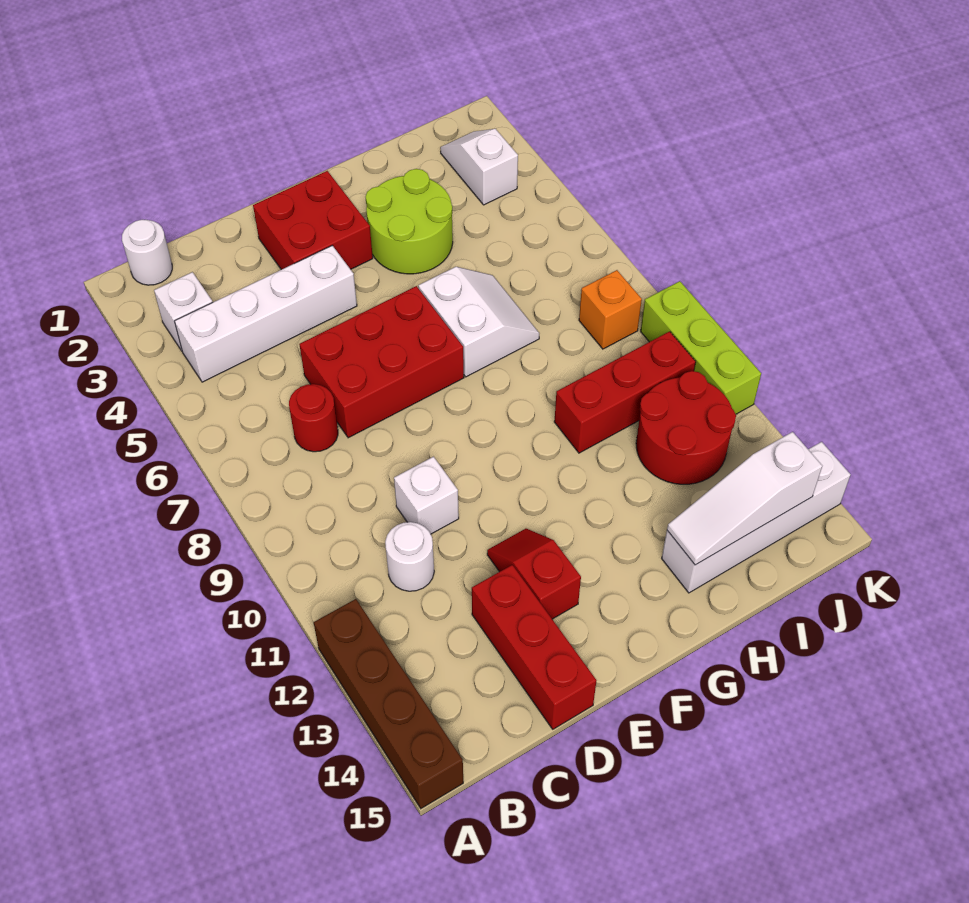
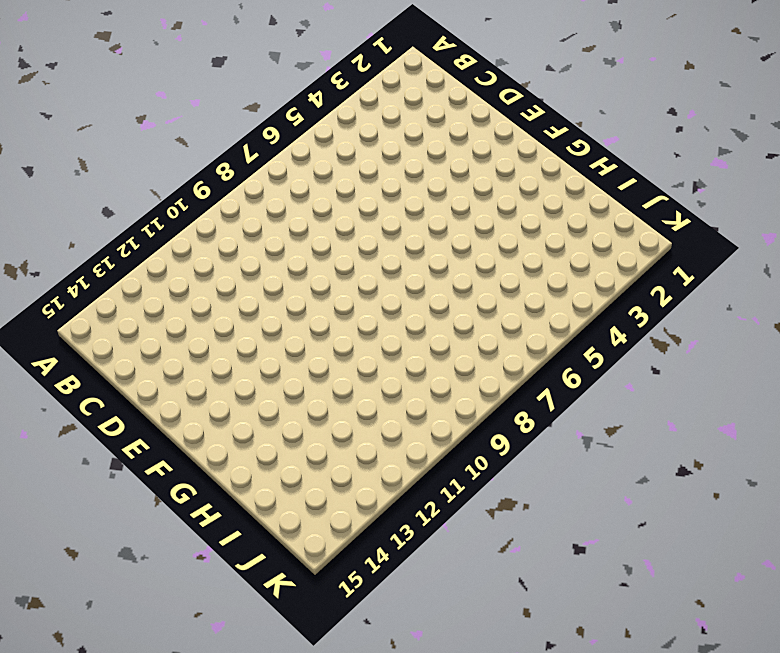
none -> brown 1x4 brick [314,599,463,808]
none -> white 1x1 round brick [122,220,172,285]
none -> white 1x1 brick [154,272,213,351]

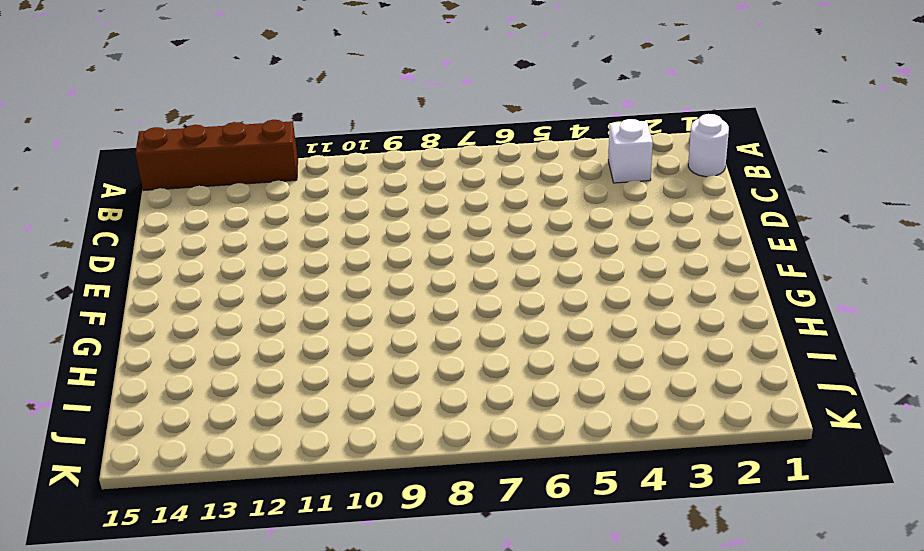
none -> white 1x4 brick [175,246,357,382]
none -> red 1x1 round brick [289,384,338,452]
none -> white 1x1 round brick [385,522,434,591]

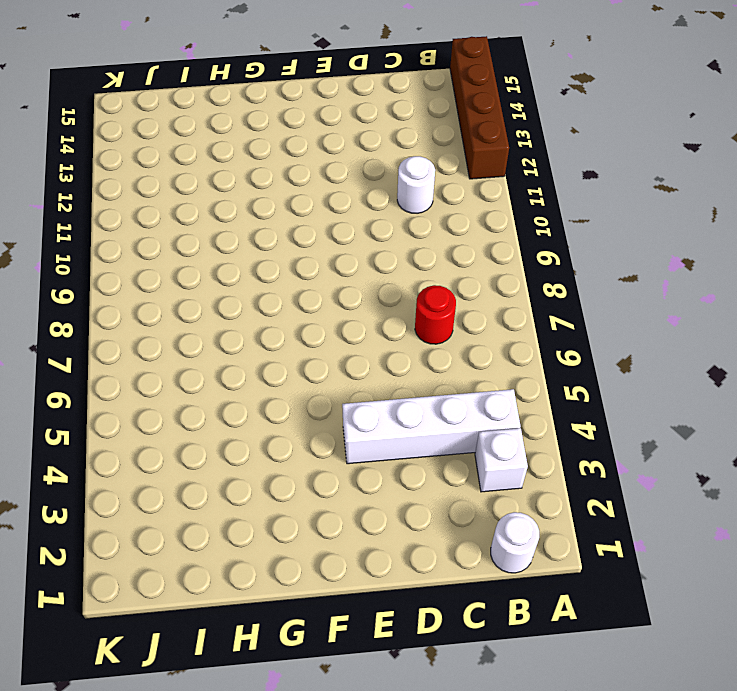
none -> red 2x3 brick [299,286,464,438]
none -> white 1x1 brick [394,457,459,534]
none -> red 1x3 brick [472,565,596,729]

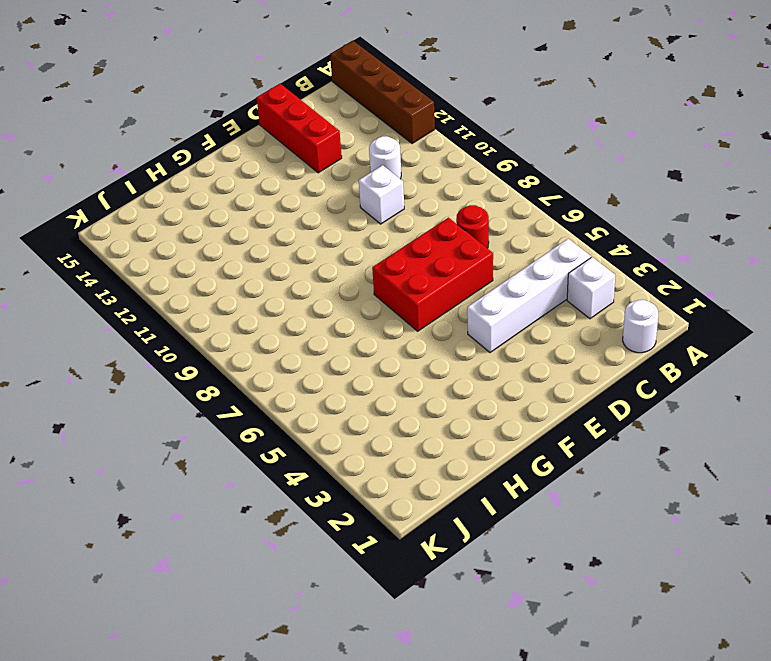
none -> red 2x2 brick [253,171,373,270]
none -> red 1x2 slope [487,529,581,619]
none -> lime 2x2 round brick [366,169,453,274]

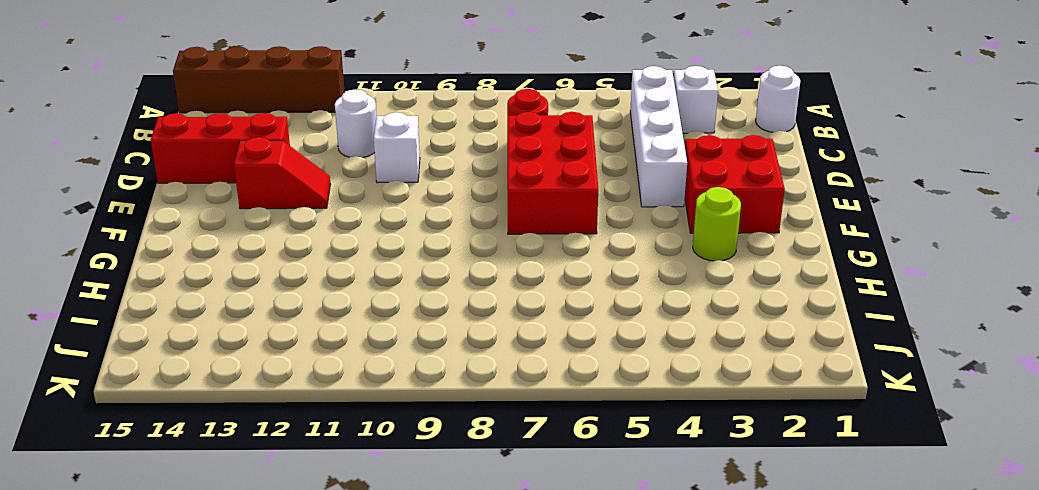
lime 1x1 round brick [693,187,741,261] -> lime 2x2 round brick [366,169,453,274]
none -> white 2x2 slope [418,267,539,377]
none -> red 1x3 brick [554,331,696,453]
none -> white 1x4 brick [662,442,851,593]

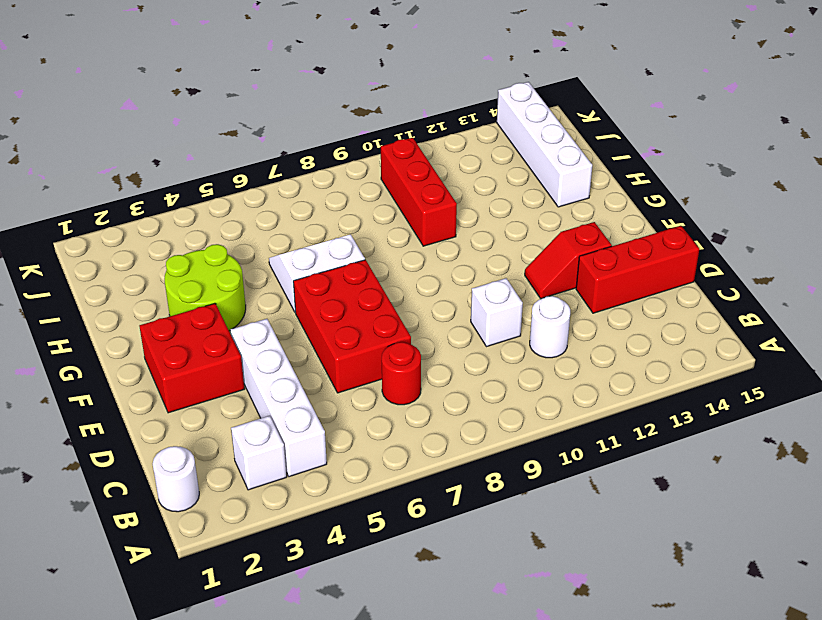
none -> brown 1x4 brick [314,599,463,808]
none -> red 2x2 round brick [636,371,736,484]
none -> white 1x2 slope [440,129,518,205]

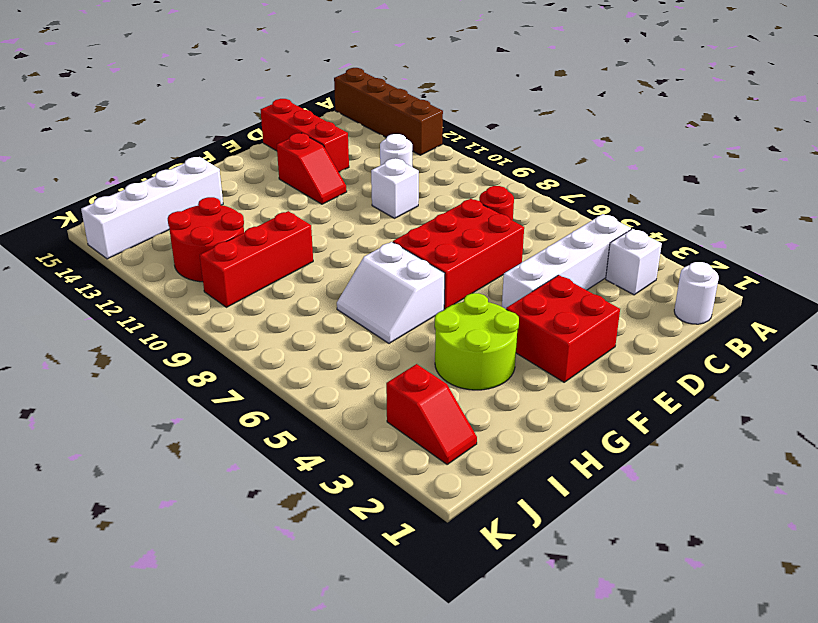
red 1x2 slope [386,364,477,464] -> white 1x2 slope [440,129,518,205]
none -> orange 1x1 brick [579,270,642,349]
none -> lime 1x3 brick [641,281,761,414]
none -> white 1x3 slope [667,432,822,565]

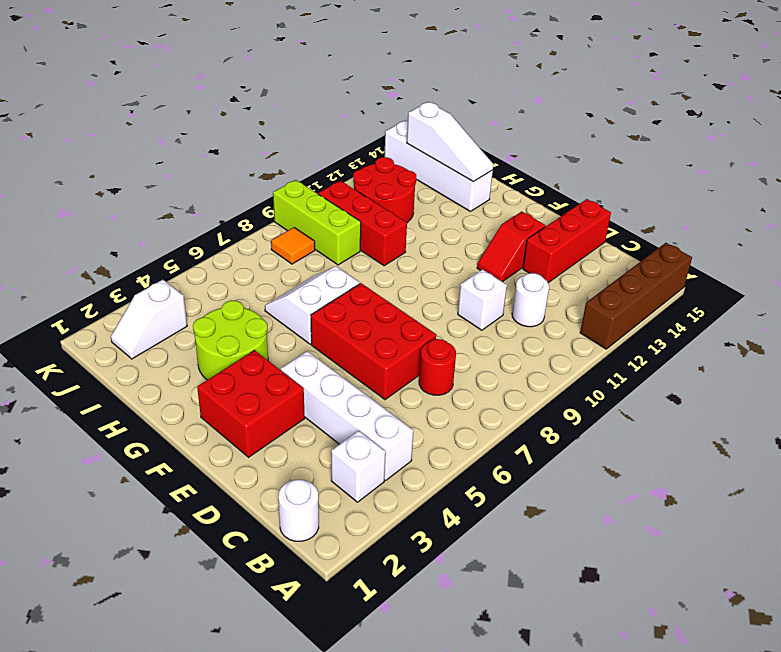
lime 1x3 brick [273,180,361,265] -> lime 1x3 brick turned to [641,281,761,414]
orange 1x1 tile [271,227,315,264] -> orange 1x1 brick [579,270,642,349]

